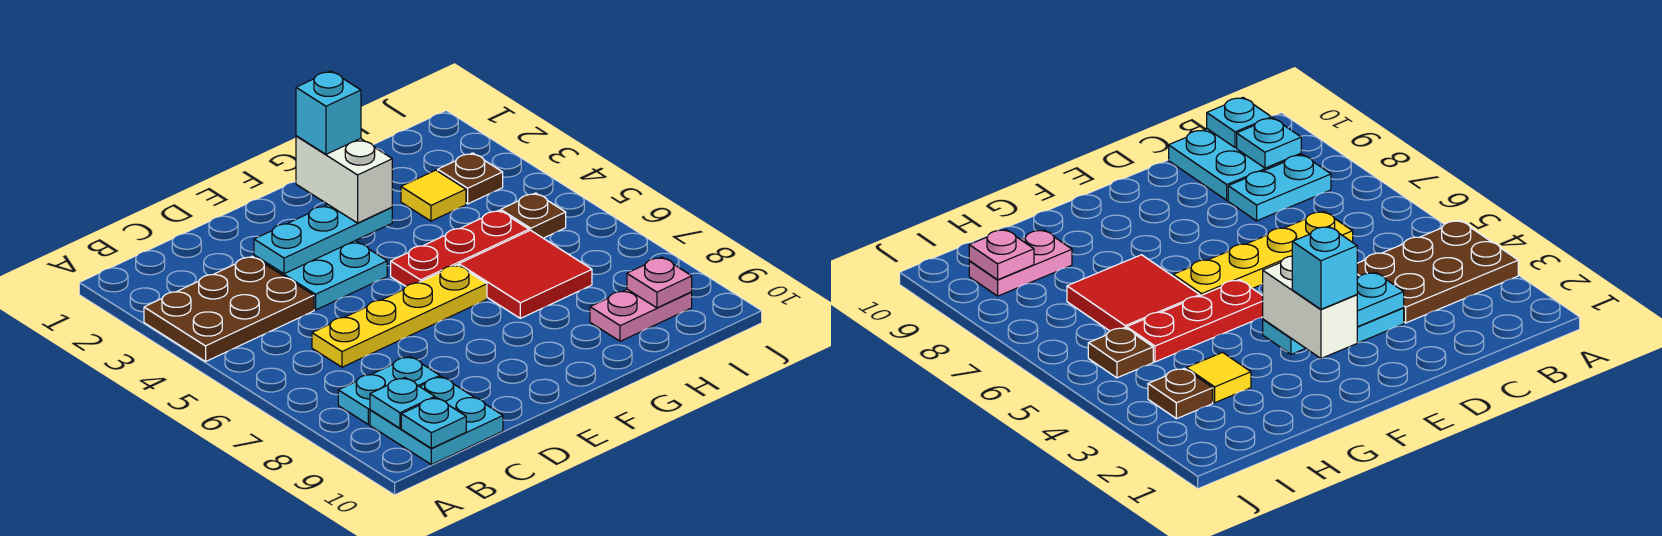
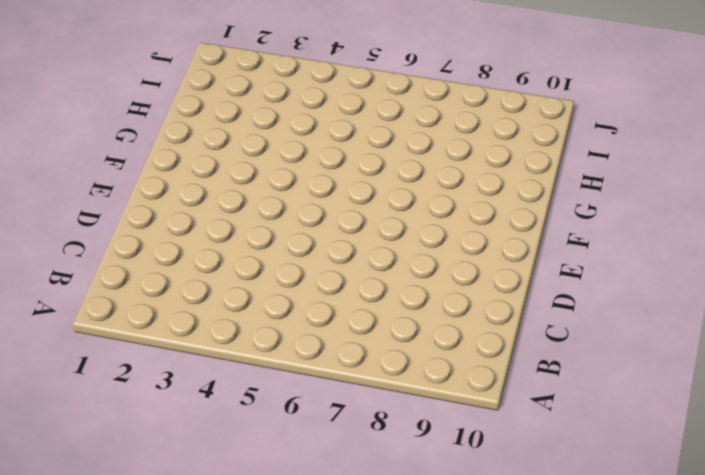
none -> brown 2x3 plate [144,256,314,362]
none -> cyan 1x2 plate [338,357,440,424]
none -> cyan 2x2 plate [370,377,503,465]

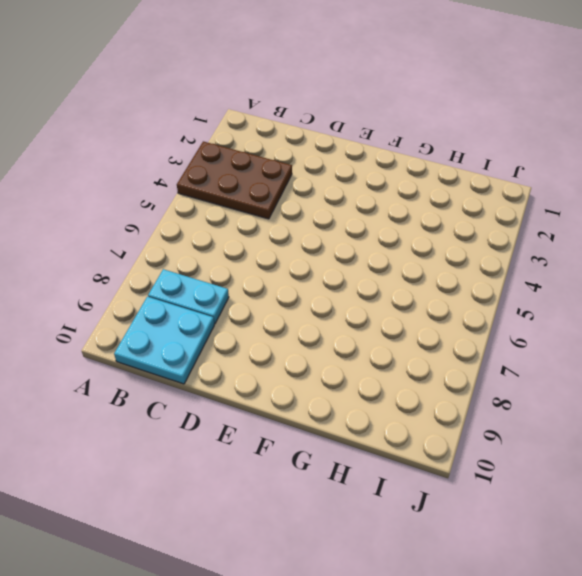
none -> yellow 1x4 plate [312,265,487,367]
none -> cyan 2x2 plate [254,241,387,310]
none -> red 1x3 plate [391,210,529,286]

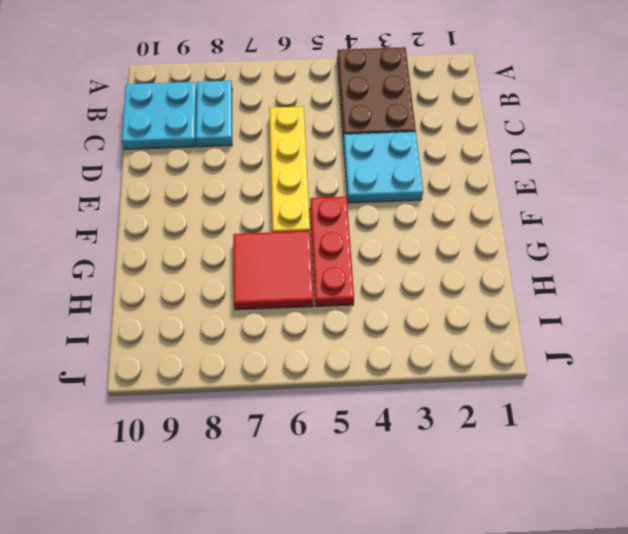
none -> yellow 1x1 tile [401,170,466,221]
none -> pink 1x2 plate [590,289,692,341]
none -> brown 1x1 plate [438,153,503,204]

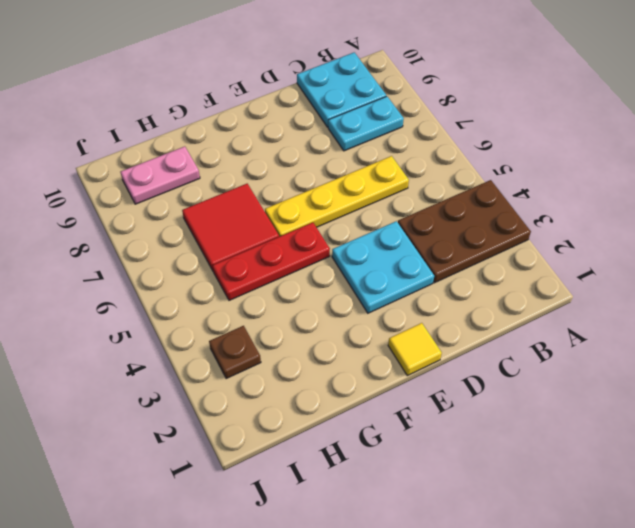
yellow 1x1 tile [388,323,442,376] -> yellow 1x1 tile moved to [401,170,466,221]
none -> brown 1x1 plate [501,193,566,238]
none -> cyan 1x1 plate [370,377,435,428]
none -> cyan 1x1 plate [401,397,466,448]

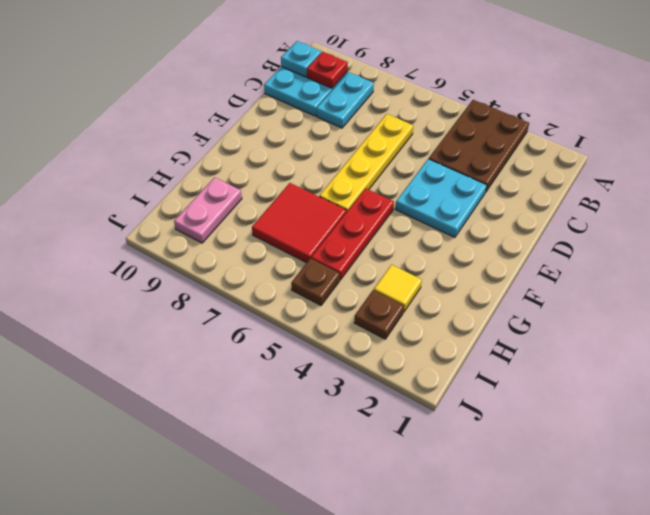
red 1x1 plate [307,52,348,88] -> cyan 1x1 plate [370,377,435,428]
none -> cyan 1x3 plate [254,205,392,274]
none -> pink 1x1 plate [627,257,692,308]
none -> white 1x2 brick [296,136,392,223]

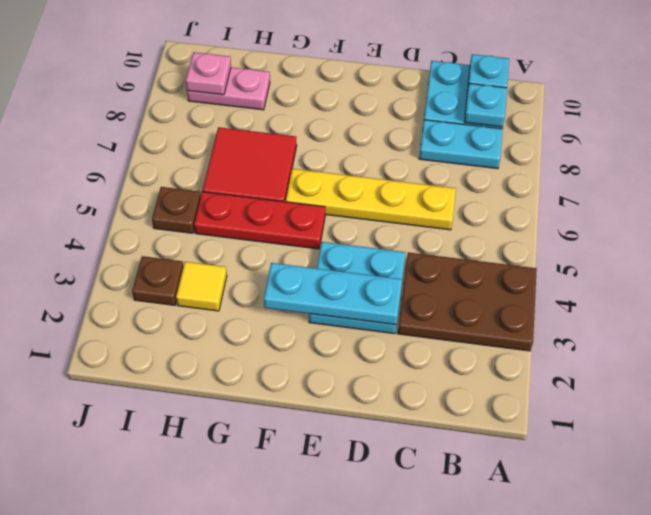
none -> white 1x2 brick [296,136,392,223]
none -> cyan 1x1 brick [296,71,361,154]

